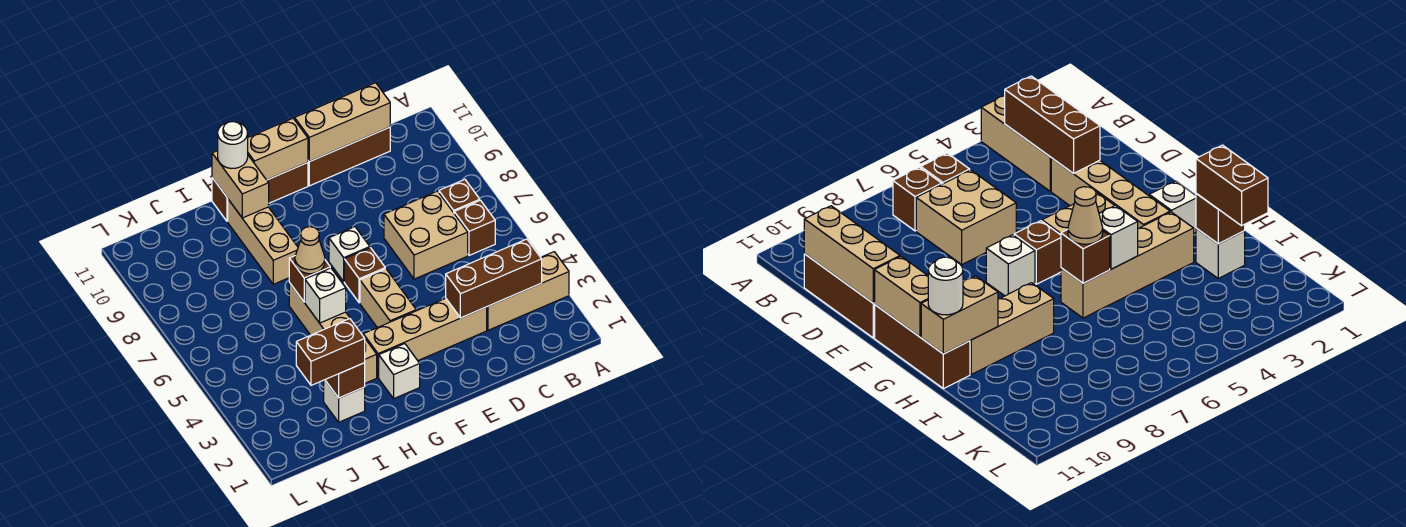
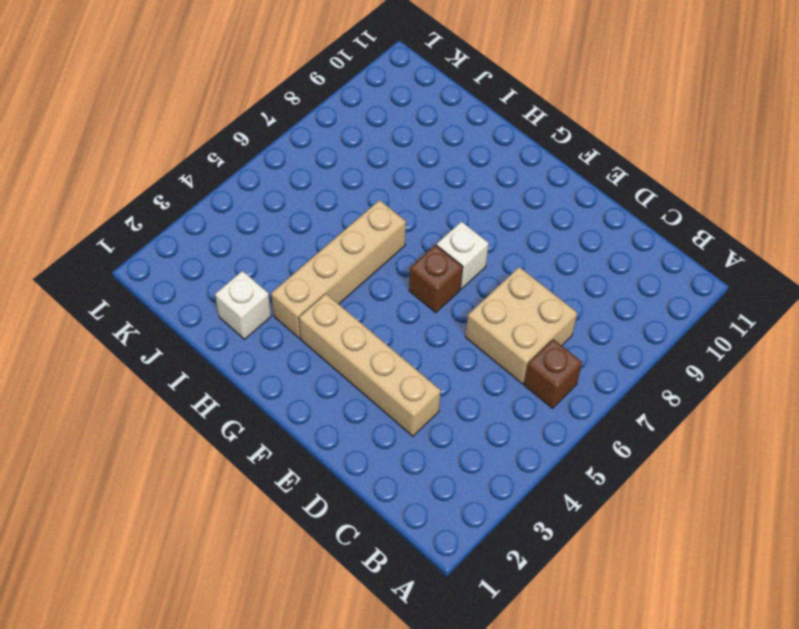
none -> tan 1x3 brick [487,252,569,330]
none -> brown 1x1 brick [439,179,480,213]
none -> brown 1x3 brick [308,127,390,186]

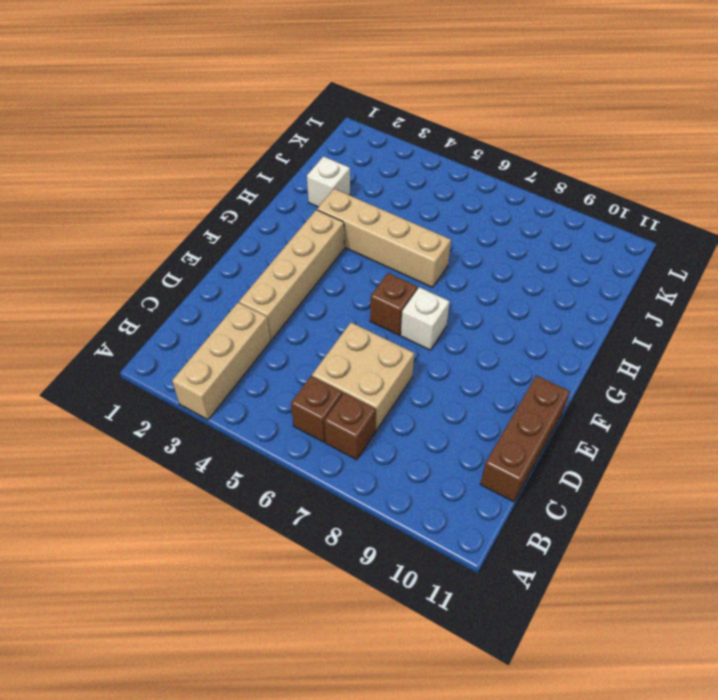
none -> tan 1x2 brick [360,269,416,328]
none -> brown 1x3 brick [212,163,308,221]
none -> white 1x1 brick [379,344,420,399]

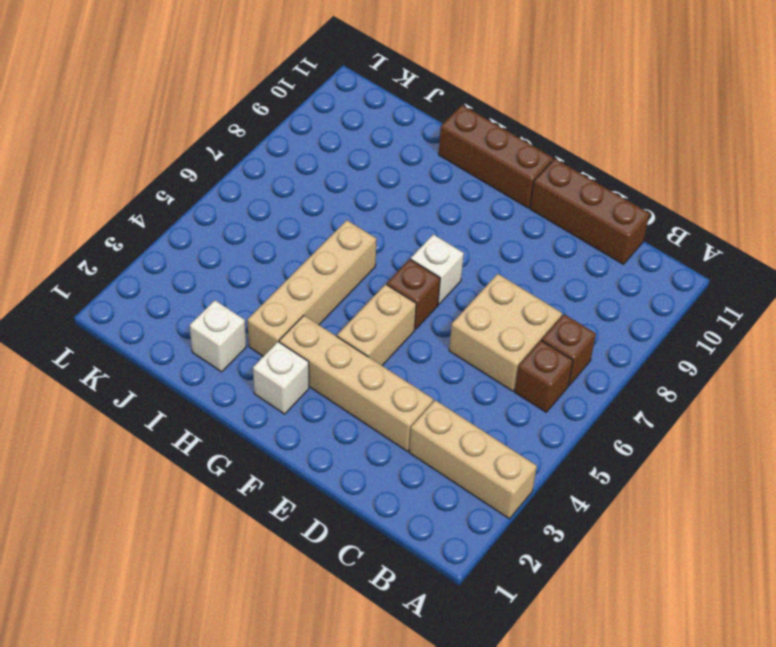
none -> tan 1x3 brick [228,199,298,284]
none -> brown 1x3 brick [446,239,542,318]
none -> tan 1x3 brick [295,83,390,162]

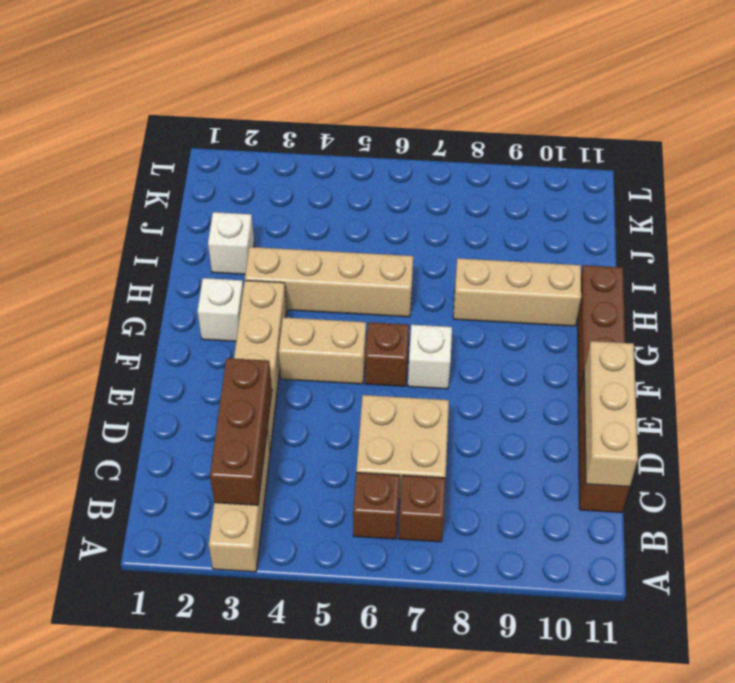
none -> tan 1x2 brick [248,118,308,180]
none -> white 1x1 brick [305,268,346,323]
none -> brown 1x1 brick [289,256,330,302]

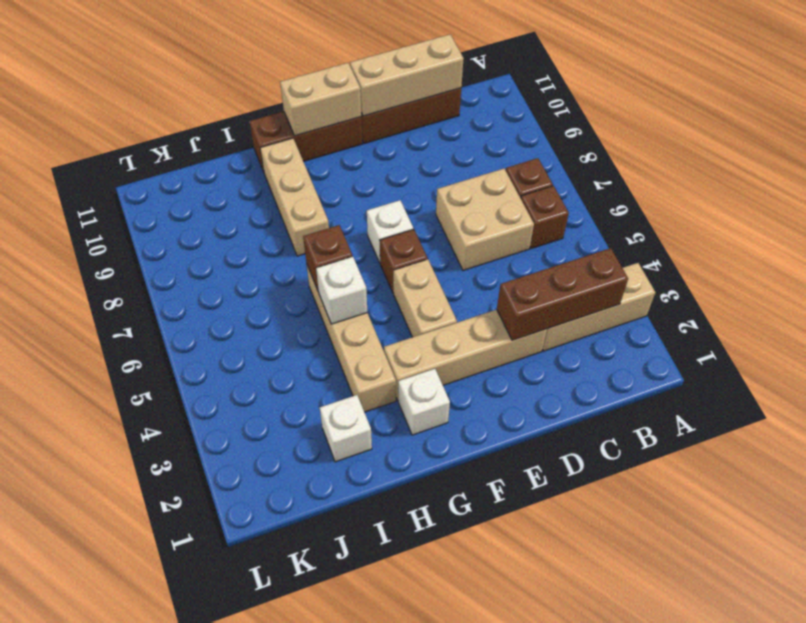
none -> tan 1x2 brick [212,151,269,218]
none -> brown 1x1 brick [325,363,365,398]
none -> tan 1x1 cone [295,227,325,274]

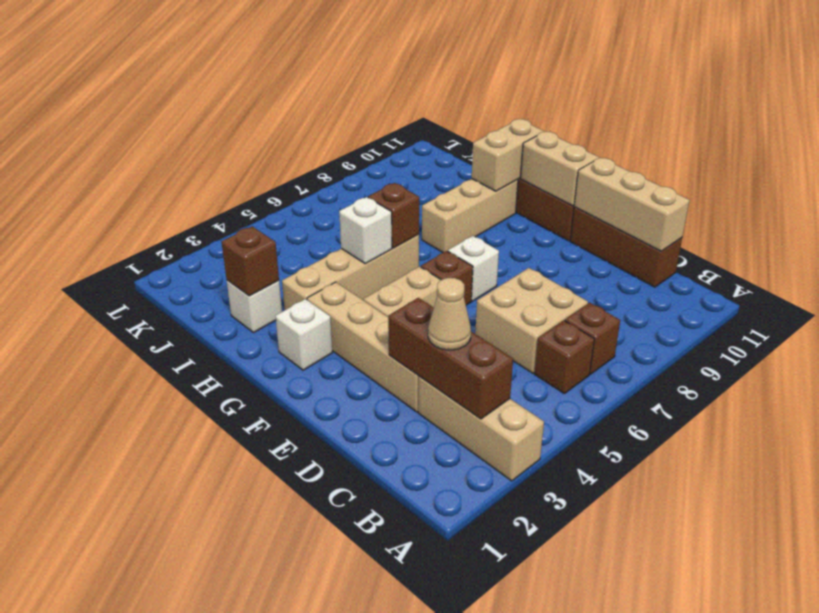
tan 1x1 cone [428,278,471,350] -> tan 1x1 cone moved to [295,227,325,274]
none -> white 1x1 round brick [218,121,248,168]
none -> brown 1x2 brick [296,319,365,385]

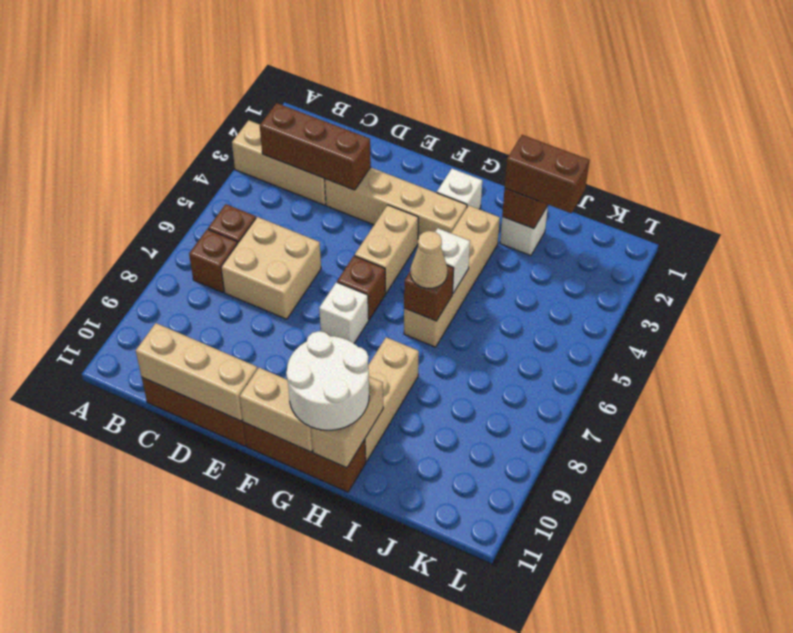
white 2x2 round brick [286,331,369,430] -> white 1x1 round brick [218,121,248,168]

